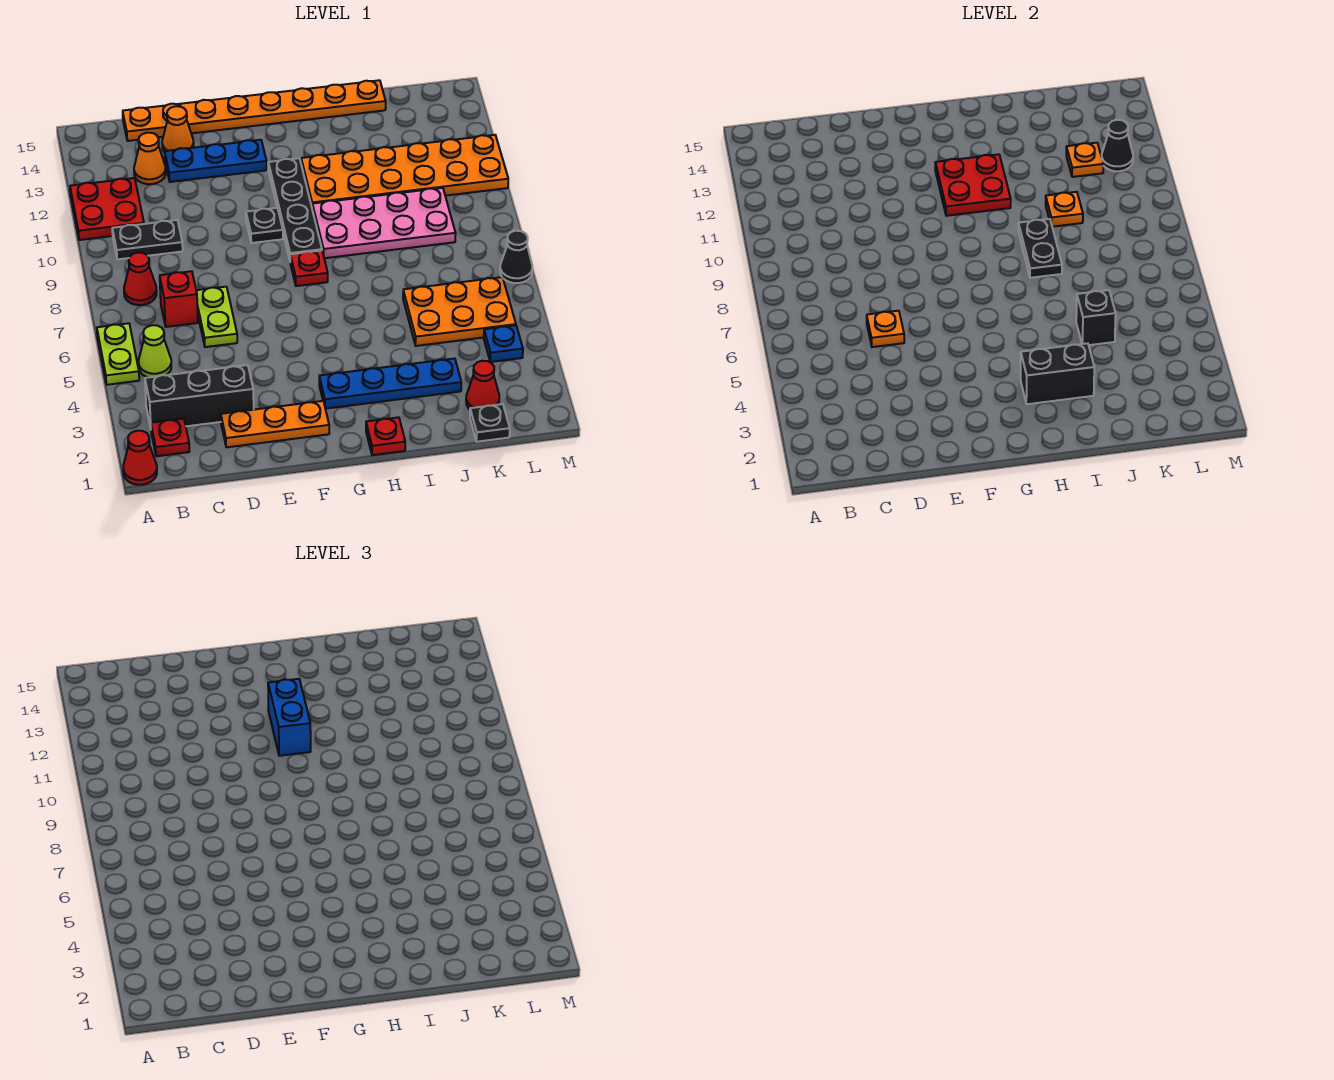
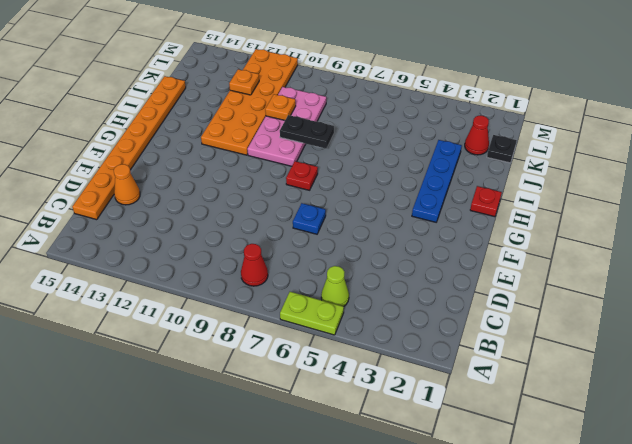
blue 1x1 plate [293,203,326,234] -> blue 1x1 plate moved to [484,325,523,362]
none -> red 1x1 cone [123,431,157,485]
none -> red 2x2 plate [70,178,144,240]
none -> red 1x1 plate [151,419,189,456]
none -> black 1x3 brick [145,365,254,428]

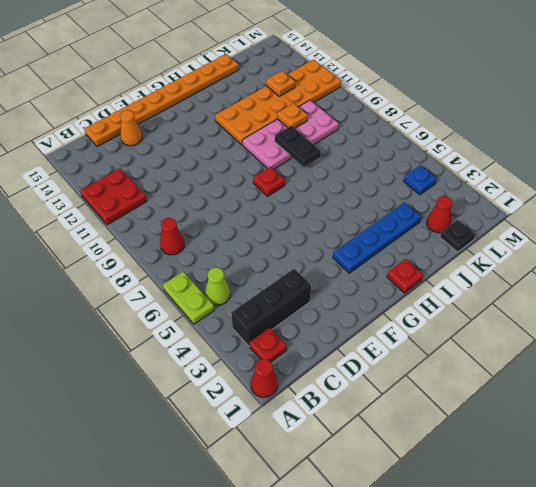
none -> black 1x2 plate [112,220,183,259]
none -> red 1x1 brick [160,271,198,327]
none -> orange 1x1 cone [134,133,166,184]
none -> orange 1x3 plate [221,401,329,447]

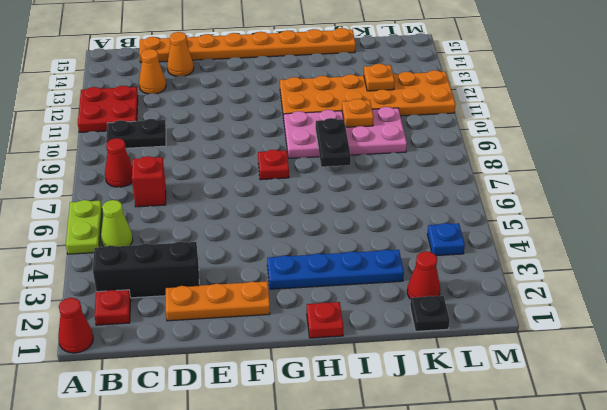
none -> lime 1x2 plate [196,287,237,347]
none -> blue 1x3 plate [165,140,267,182]
none -> black 1x1 plate [246,208,283,243]
none -> black 1x4 plate [268,158,322,260]

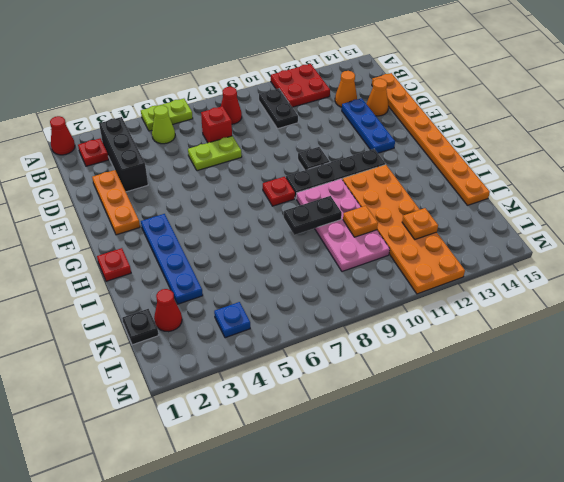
none -> orange 2x3 plate [403,277,516,346]
none -> black 1x1 cone [500,231,532,283]
none -> orange 1x1 plate [867,311,904,347]
none -> red 2x2 plate [935,154,1011,216]

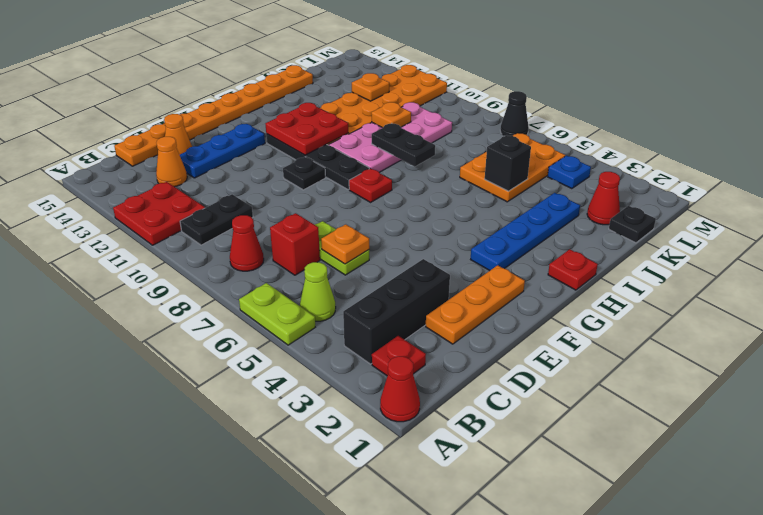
none -> black 1x2 brick [1021,343,1094,404]
none -> black 1x1 cone [1102,120,1133,171]
none -> blue 1x2 brick [268,679,311,756]

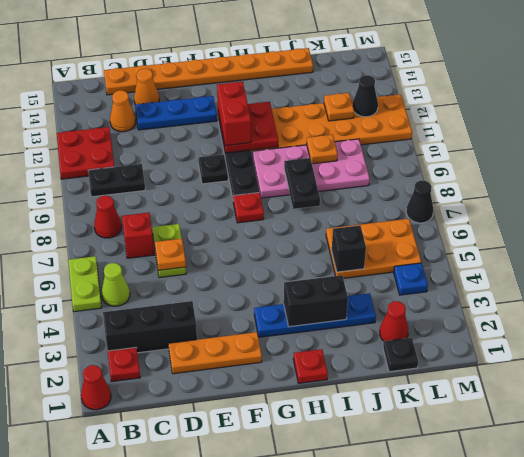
red 1x2 brick [217,82,251,146] -> blue 1x2 brick [268,679,311,756]

